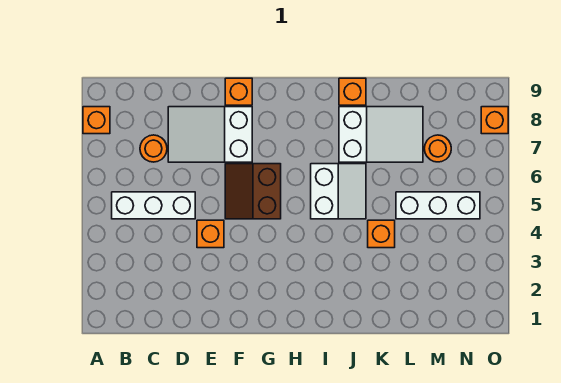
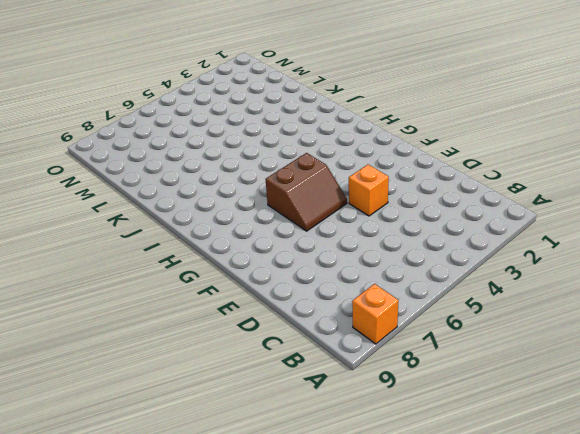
none -> white 1x3 brick [112,192,195,219]
none -> orange 1x1 round brick [140,135,167,162]
none -> white 2x3 slope [168,107,252,162]

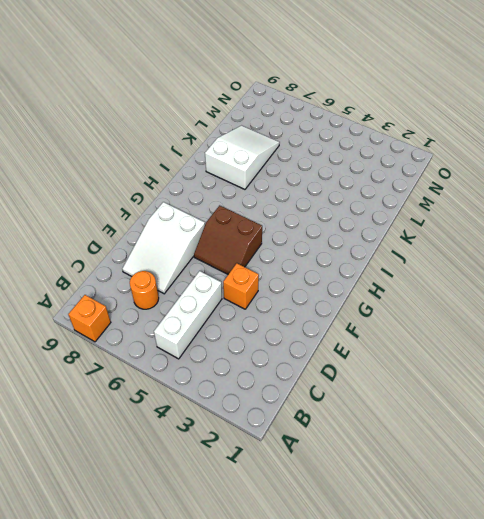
none -> orange 1x1 brick [225,78,252,105]
none -> white 2x2 slope [311,164,366,219]
none -> orange 1x1 brick [339,78,366,105]

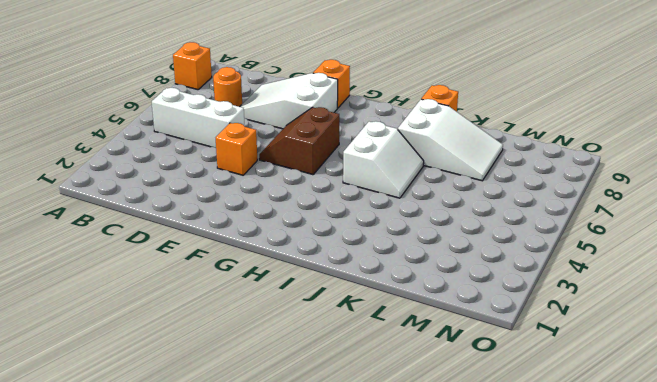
none -> orange 1x1 brick [368,220,395,248]
none -> white 1x3 brick [396,192,480,219]
none -> orange 1x1 round brick [424,135,451,162]

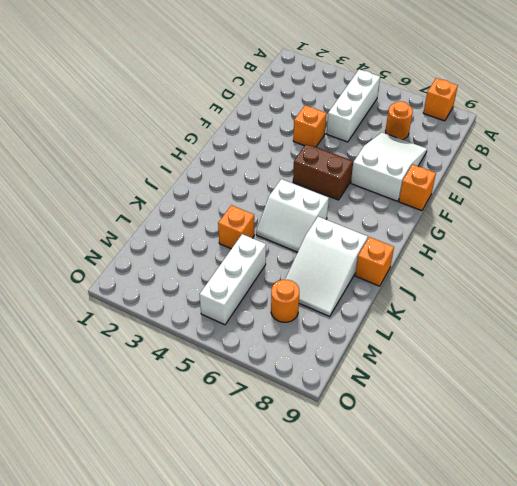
none -> orange 1x1 brick [481,107,508,134]

